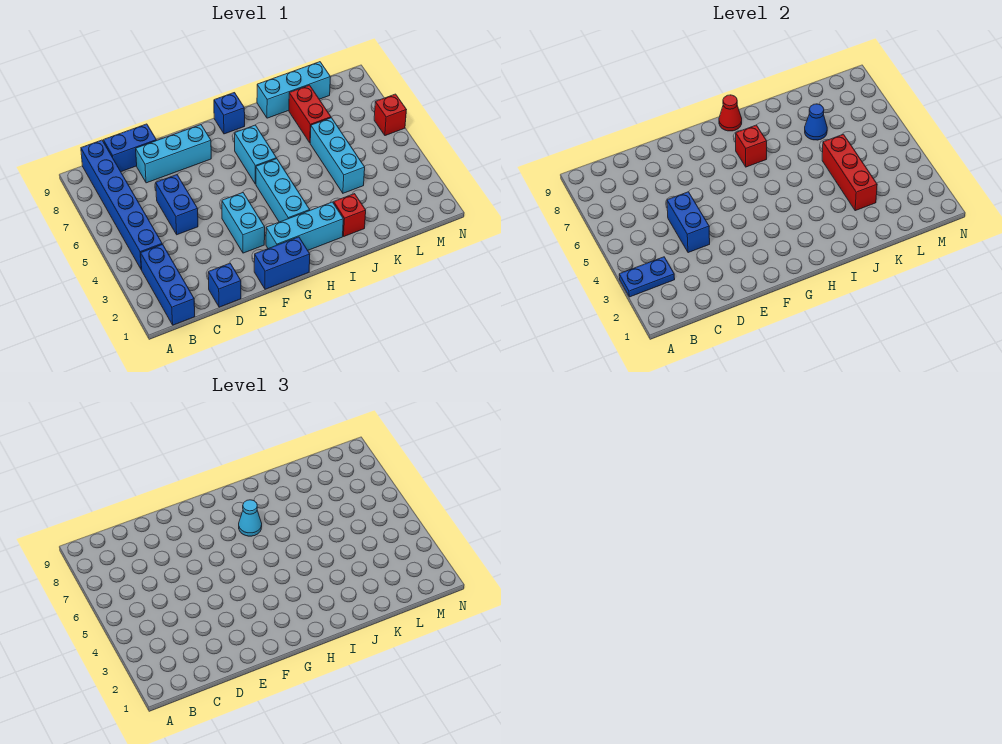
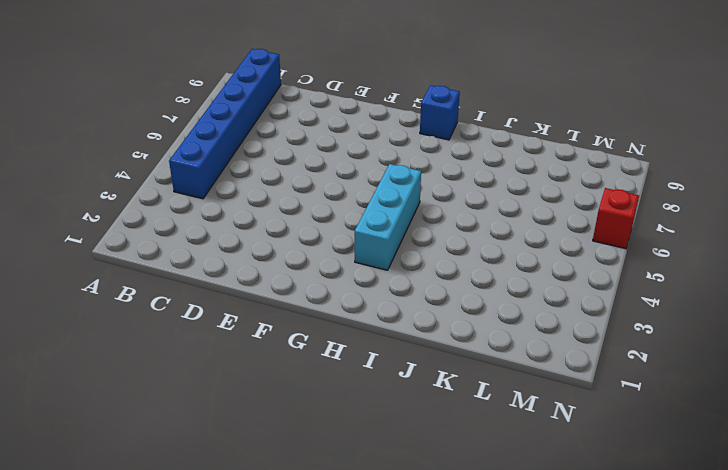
none -> blue 1x3 brick [141,244,195,325]
none -> blue 1x2 brick [103,124,156,172]
none -> blue 1x1 brick [208,263,241,307]

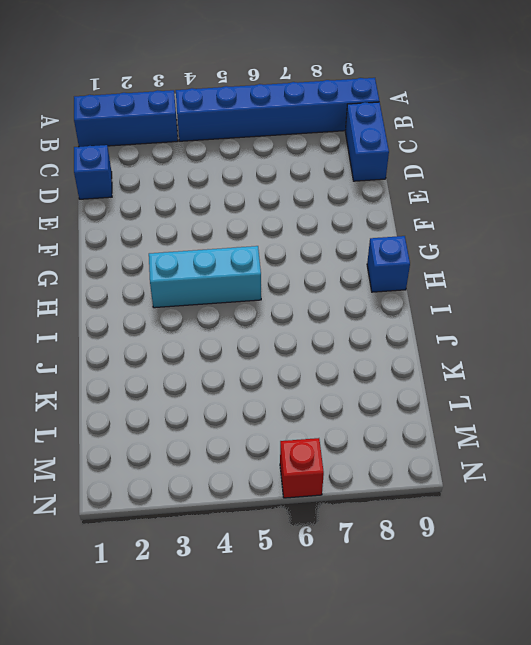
none -> blue 1x2 brick [156,175,198,235]
none -> cyan 1x3 brick [136,125,211,183]
none -> blue 1x2 brick [254,237,310,289]

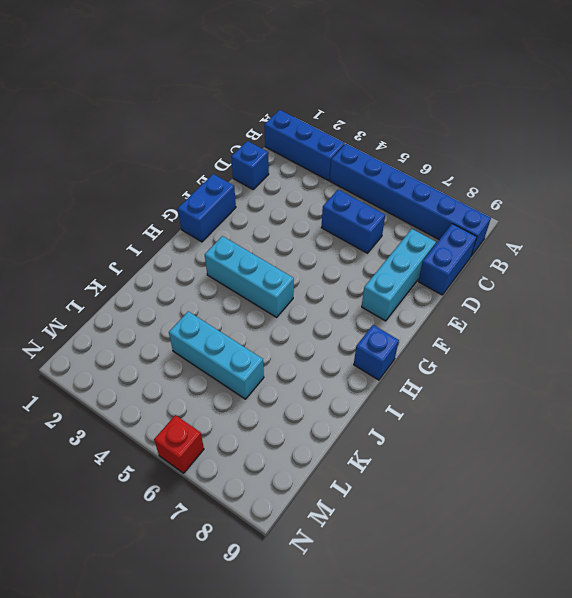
none -> cyan 1x2 brick [222,193,265,253]
none -> cyan 1x3 brick [266,202,343,250]
none -> cyan 1x2 brick [235,125,276,184]

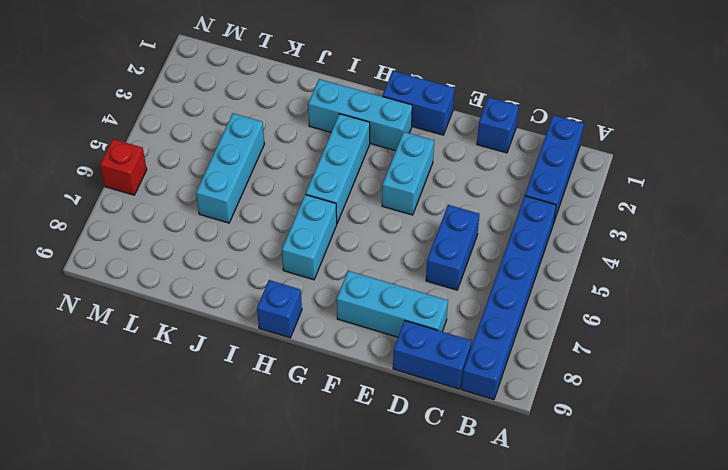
none -> red 1x1 brick [334,194,366,236]
none -> cyan 1x3 brick [257,62,330,118]
none -> red 1x2 brick [289,85,331,143]

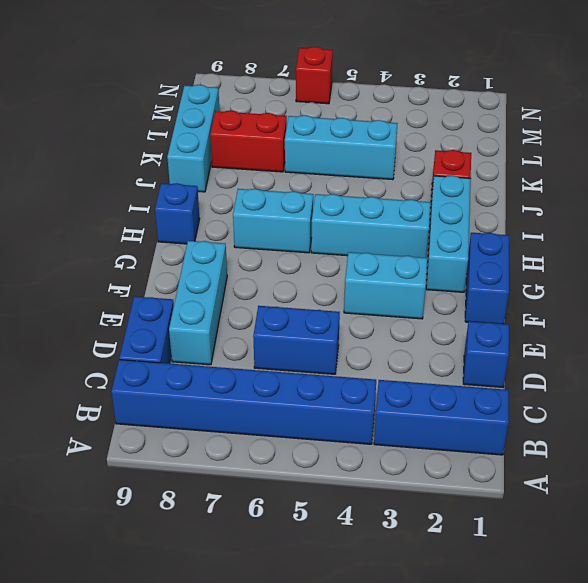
none -> blue 1x2 plate [619,257,675,297]
none -> blue 1x2 brick [667,192,710,253]
none -> red 1x1 brick [736,125,767,167]

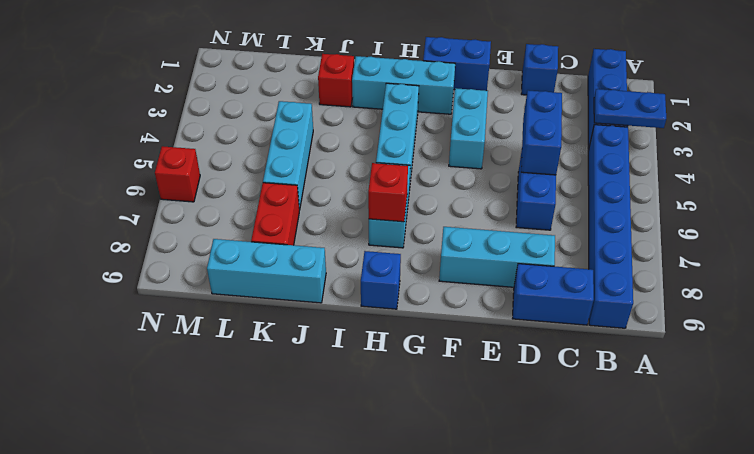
none -> red 1x1 cone [719,95,742,131]
none -> red 1x3 brick [822,134,877,211]
none -> blue 1x1 cone [805,104,827,140]

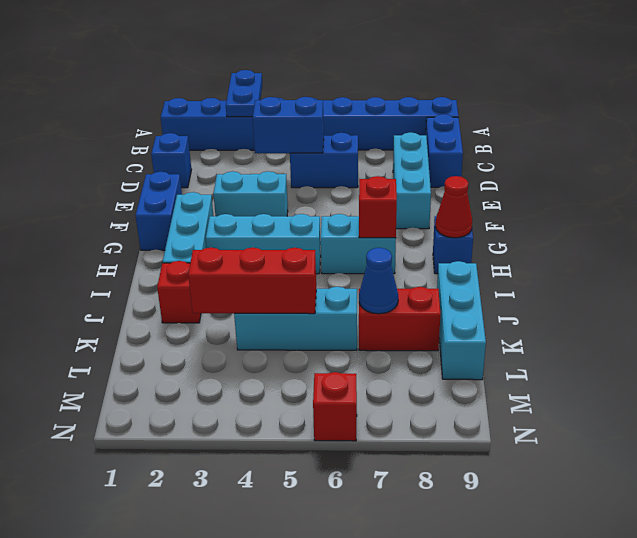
none -> cyan 1x1 cone [239,500,262,536]

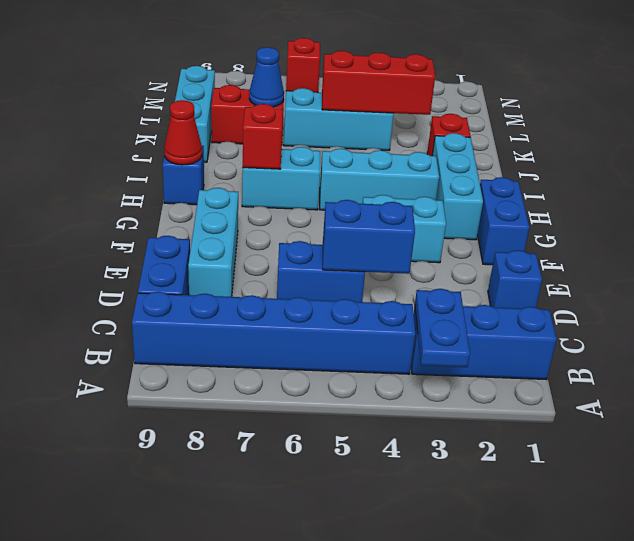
none -> cyan 1x1 cone [239,500,262,536]

